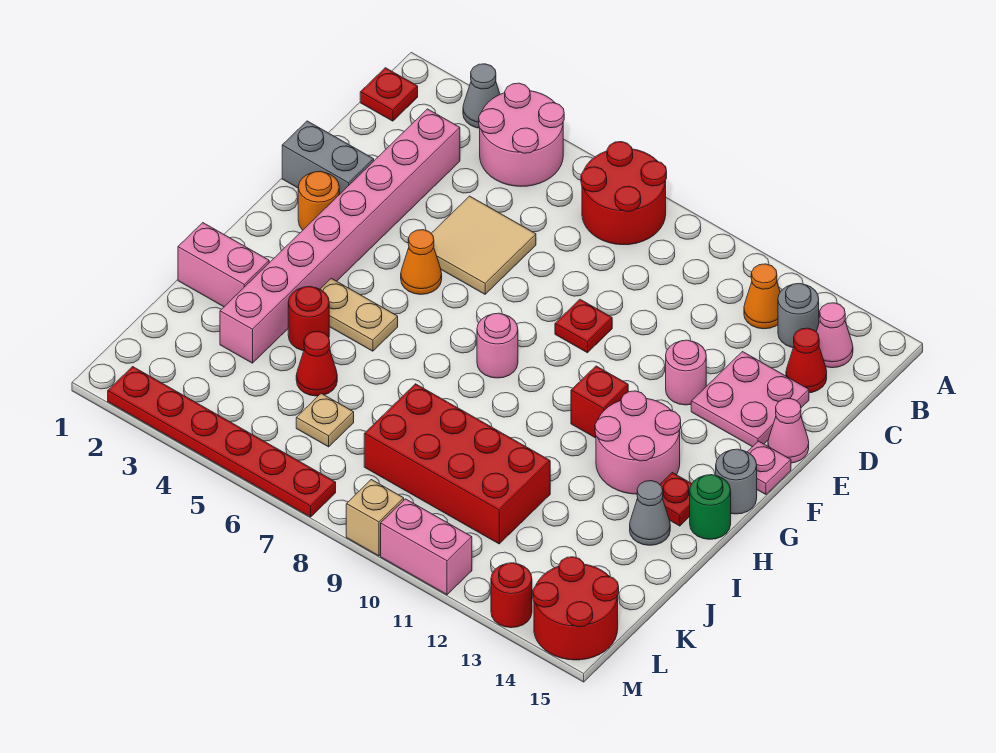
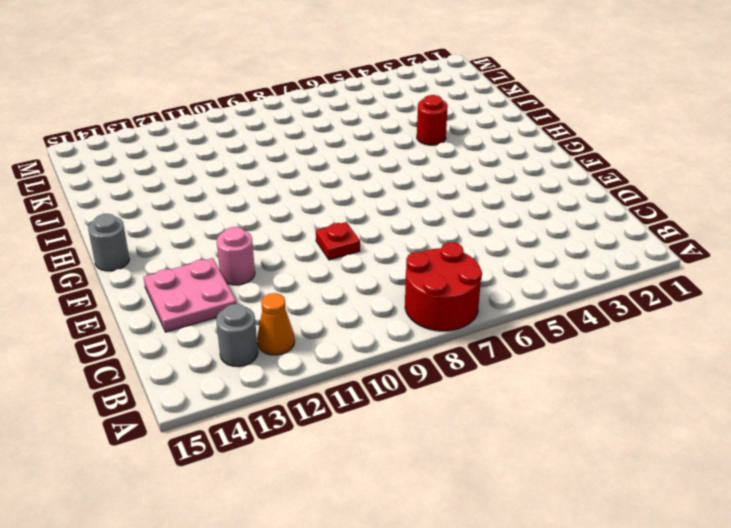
none -> grey 1x1 cone [463,64,500,128]
none -> pink 2x2 round brick [479,83,564,186]
none -> red 1x1 plate [360,68,418,121]
none -> pink 1x1 cone [816,303,853,368]

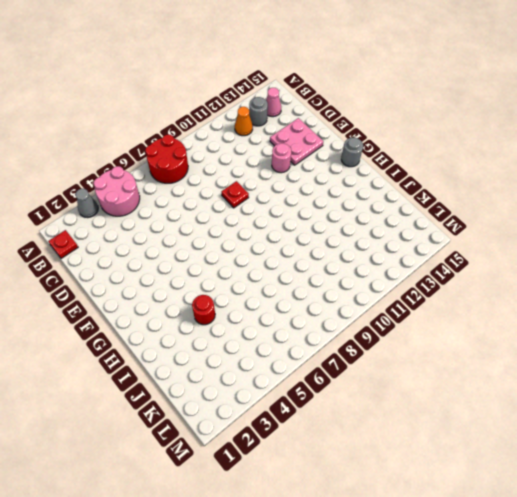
none -> pink 1x8 brick [220,109,460,363]
none -> red 1x1 cone [786,328,827,393]
none -> tan 2x2 tile [431,196,536,294]
none -> grey 1x2 brick [282,121,374,195]

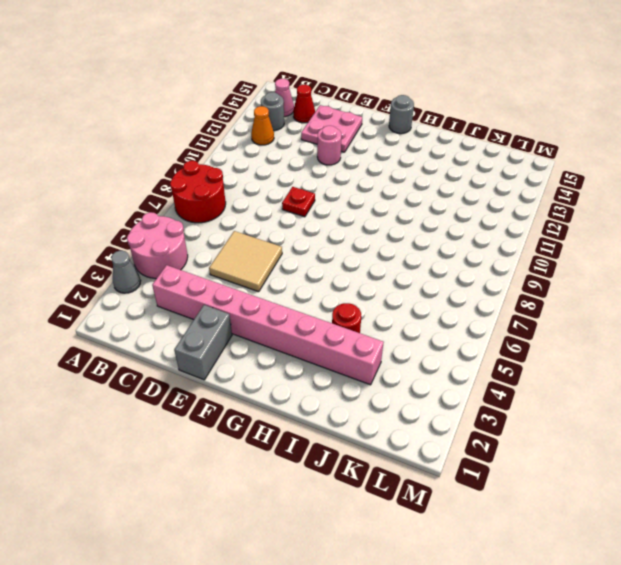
none -> red 1x1 plate [360,68,418,121]
none -> pink 1x1 cone [768,399,809,463]
none -> orange 1x1 round brick [298,171,339,230]
none -> orange 1x1 cone [401,230,442,294]

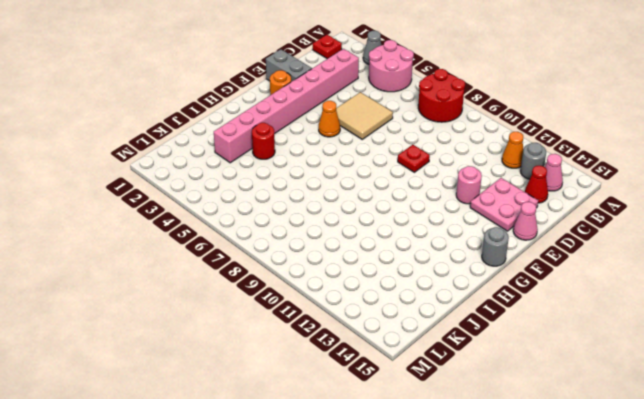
none -> pink 1x1 plate [748,441,791,494]
none -> pink 1x1 round brick [477,313,518,378]
none -> red 1x1 brick [571,366,628,438]
none -> pink 2x2 round brick [595,391,681,494]

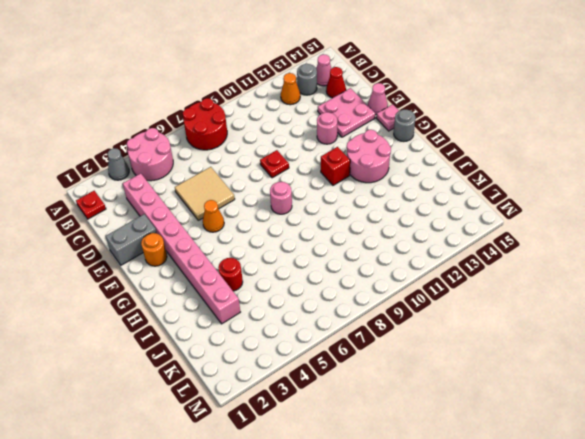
none -> tan 1x2 plate [320,278,398,351]
none -> red 1x1 plate [660,473,692,526]
none -> green 1x1 round brick [690,475,731,539]
none -> pink 1x2 brick [178,223,269,307]

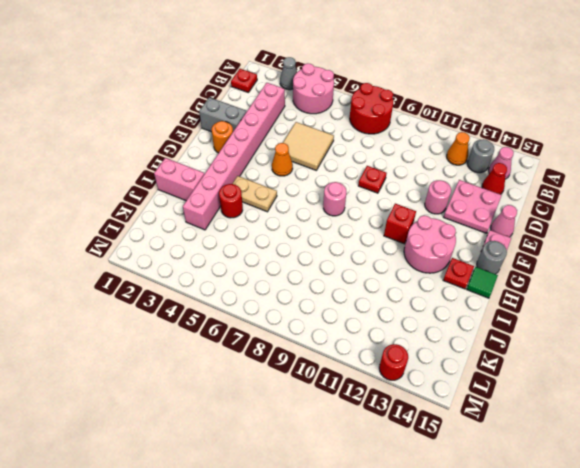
green 1x1 tile [467,267,498,298] -> green 1x1 round brick [690,475,731,539]
none -> grey 1x1 cone [630,481,670,545]
none -> red 1x1 cone [296,331,337,396]
none -> red 2x4 brick [364,384,550,544]
none -> tan 1x1 plate [296,393,354,447]

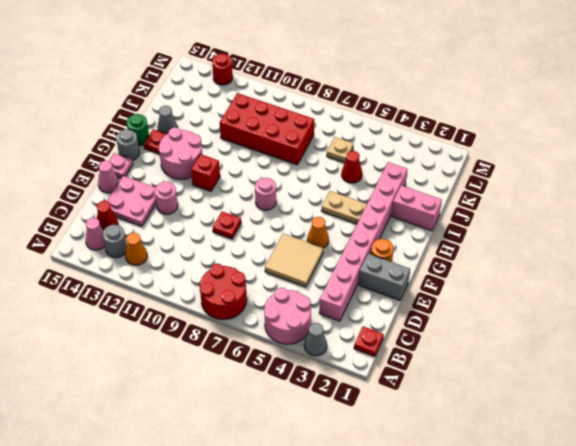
none -> red 1x1 round brick [288,286,329,351]
none -> red 2x2 round brick [533,557,619,660]
none -> red 1x6 plate [108,367,336,517]
none -> tan 1x1 brick [346,480,404,556]

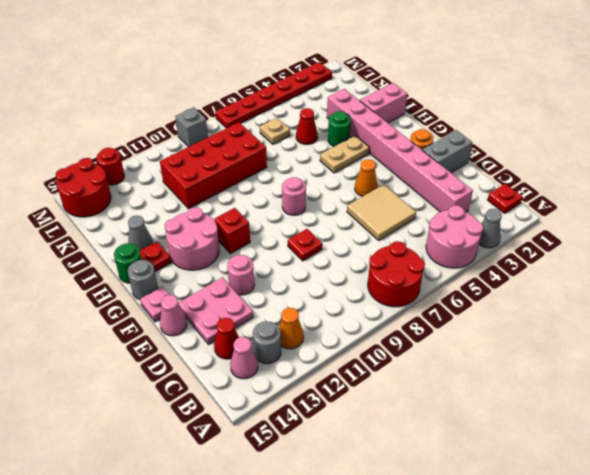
green 1x1 round brick [328,111,351,146] -> red 1x1 round brick [288,286,329,351]
grey 1x1 brick [175,107,208,147] -> tan 1x1 brick [346,480,404,556]
none -> pink 1x2 brick [381,499,472,595]

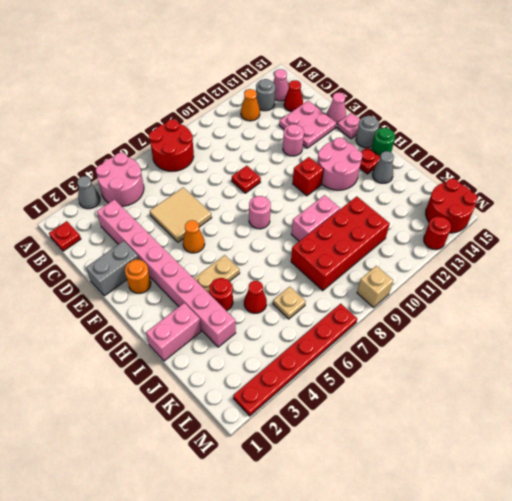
pink 1x2 brick [291,195,340,241] -> pink 1x2 brick moved to [381,499,472,595]

